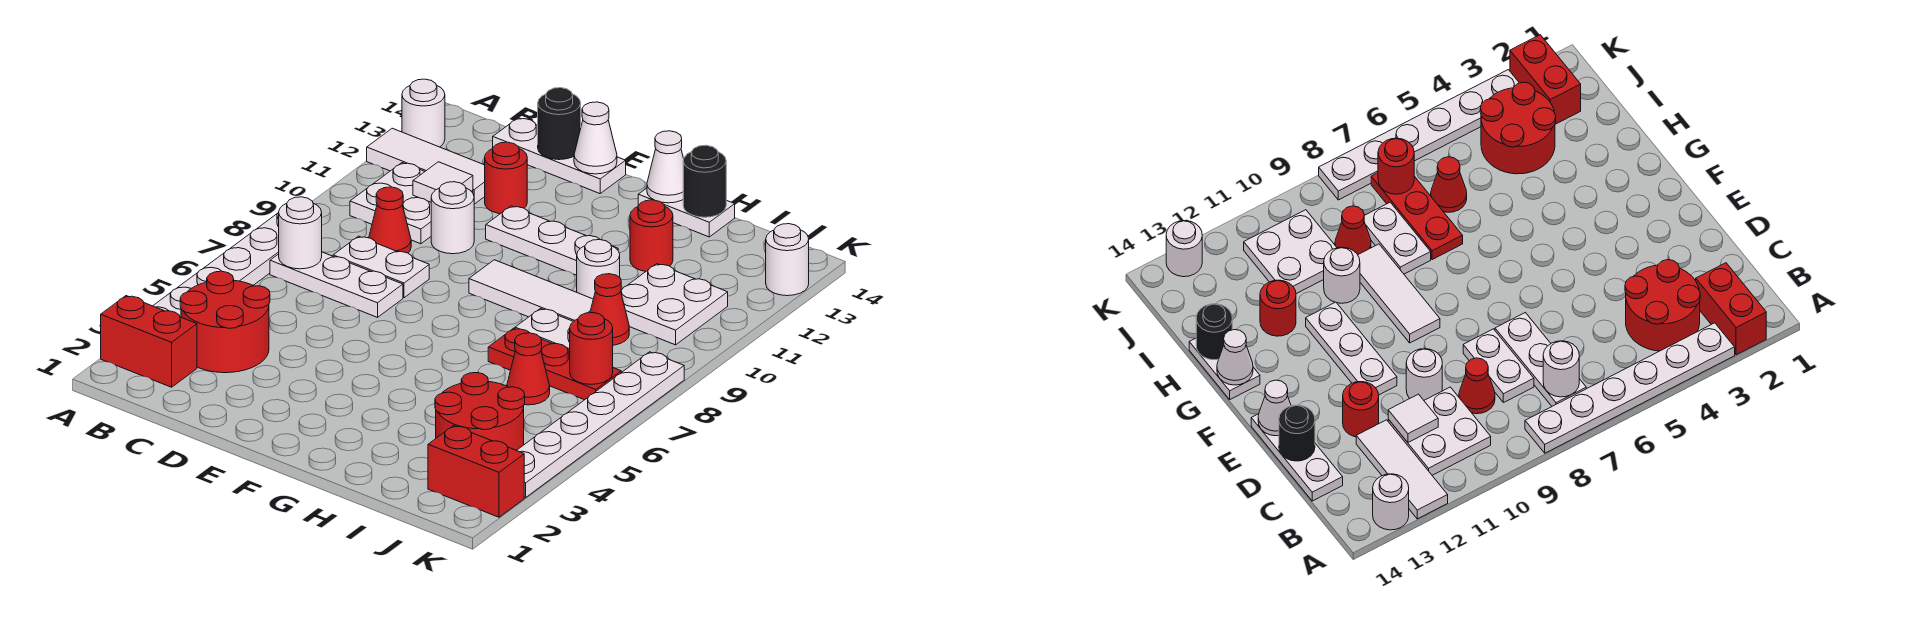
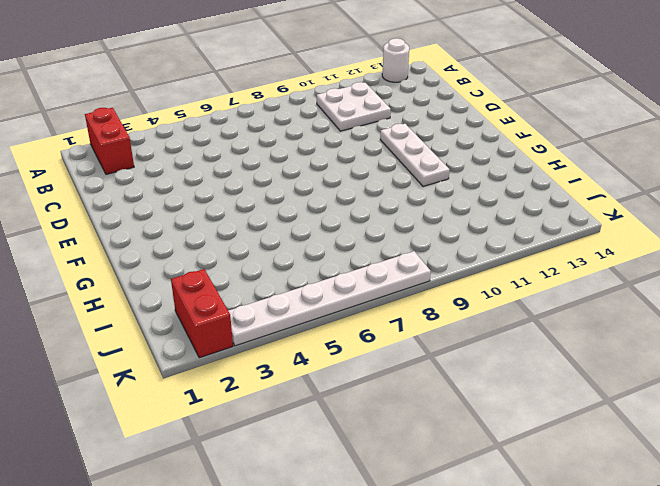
none -> white 1x6 plate [153,213,279,317]
none -> white 1x3 tile [367,128,485,204]
none -> red 2x2 round brick [180,271,270,373]
none -> white 1x3 plate [270,252,403,317]

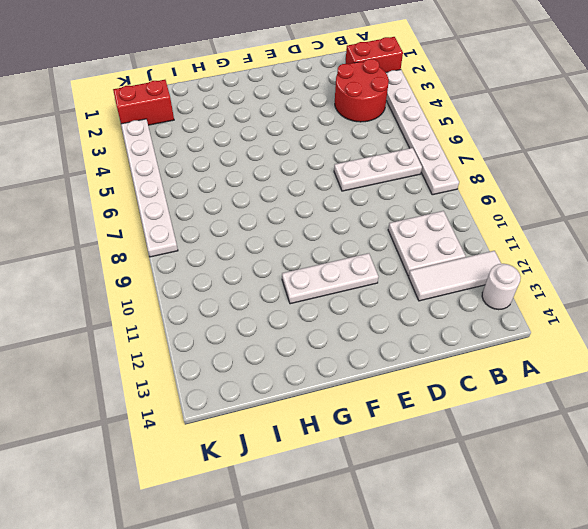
none -> white 1x2 plate [333,236,429,298]
none -> red 1x1 cone [369,187,411,253]
none -> white 1x3 plate [493,118,626,194]
none -> white 1x1 round brick [431,182,474,254]

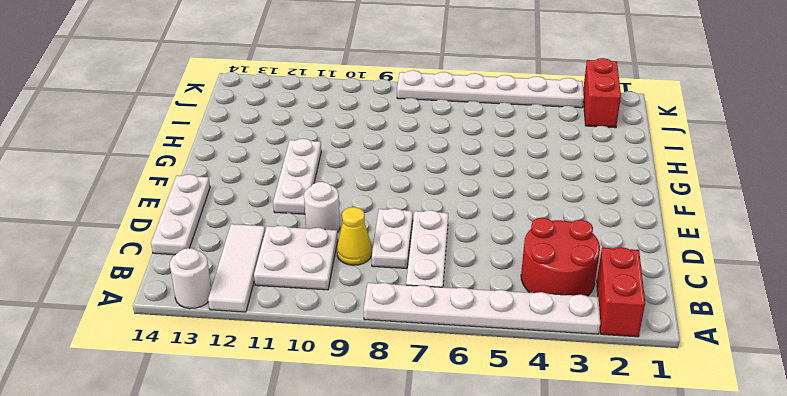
yellow 1x1 cone [337,207,372,265] -> red 1x1 cone [369,187,411,253]
none -> red 1x1 round brick [485,142,527,214]
none -> white 1x3 tile [469,260,593,321]
none -> white 1x2 plate [638,188,735,237]
none -> red 1x3 plate [488,328,621,400]

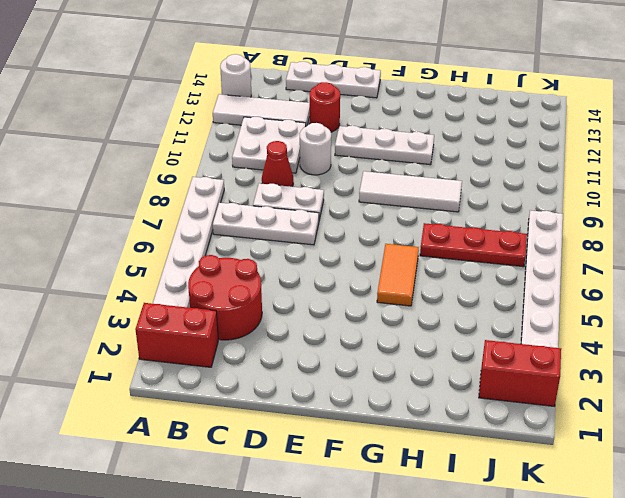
orange 1x2 tile [377,244,419,306] -> none
none -> white 1x2 plate [638,188,735,237]
none -> white 1x2 plate [515,309,573,350]
none -> white 1x1 round brick [577,240,620,299]
none -> red 1x1 round brick [630,200,673,271]

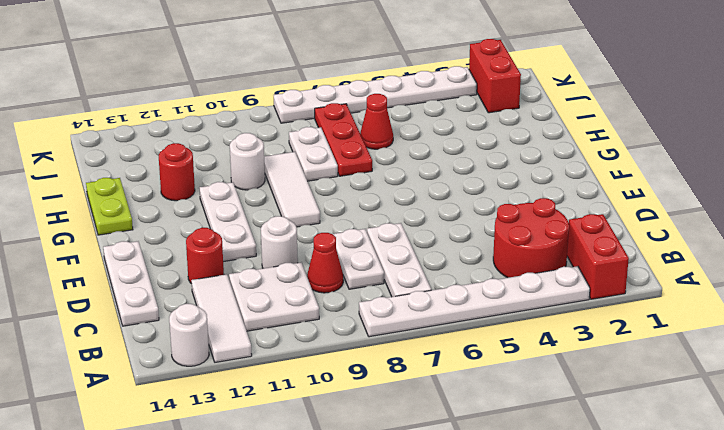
lime 1x2 plate [86,178,133,235] -> white 1x2 plate [638,188,735,237]
none -> red 2x2 round brick [435,373,525,450]
none -> red 1x1 cone [590,274,629,345]
none -> white 2x2 plate [621,264,728,345]
none -> white 1x1 round brick [766,224,809,296]

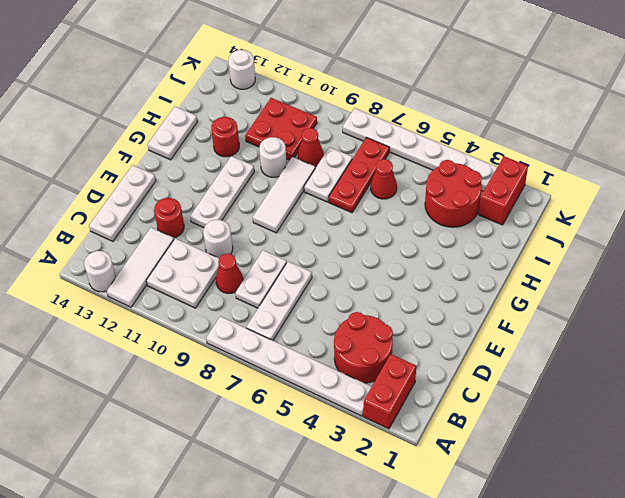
red 2x2 plate [245,98,317,160] -> white 2x2 plate [621,264,728,345]
none -> white 1x1 round brick [279,197,322,269]
none -> white 1x1 tile [413,162,473,202]
none -> black 1x1 round brick [538,88,581,160]
none -> white 1x1 cone [574,102,617,174]

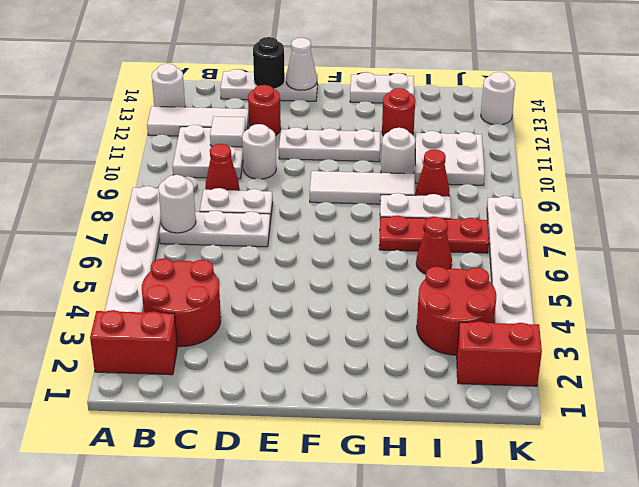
none -> white 1x1 cone [647,131,684,203]
none -> black 1x1 round brick [683,145,726,217]
none -> red 1x1 round brick [570,313,613,384]

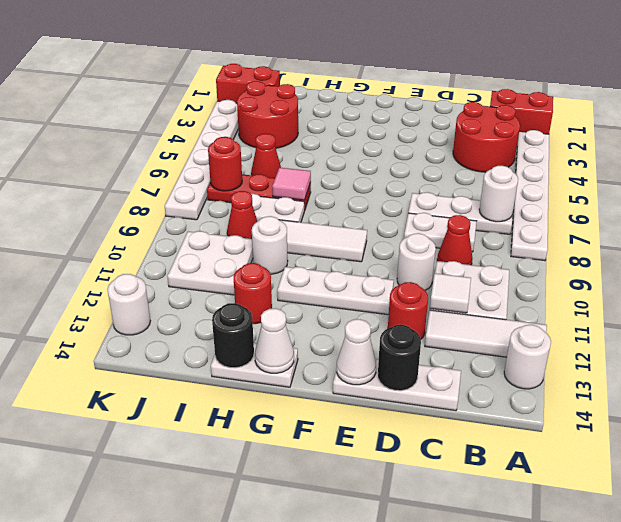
pink 1x1 tile [272,168,311,200] -> none

